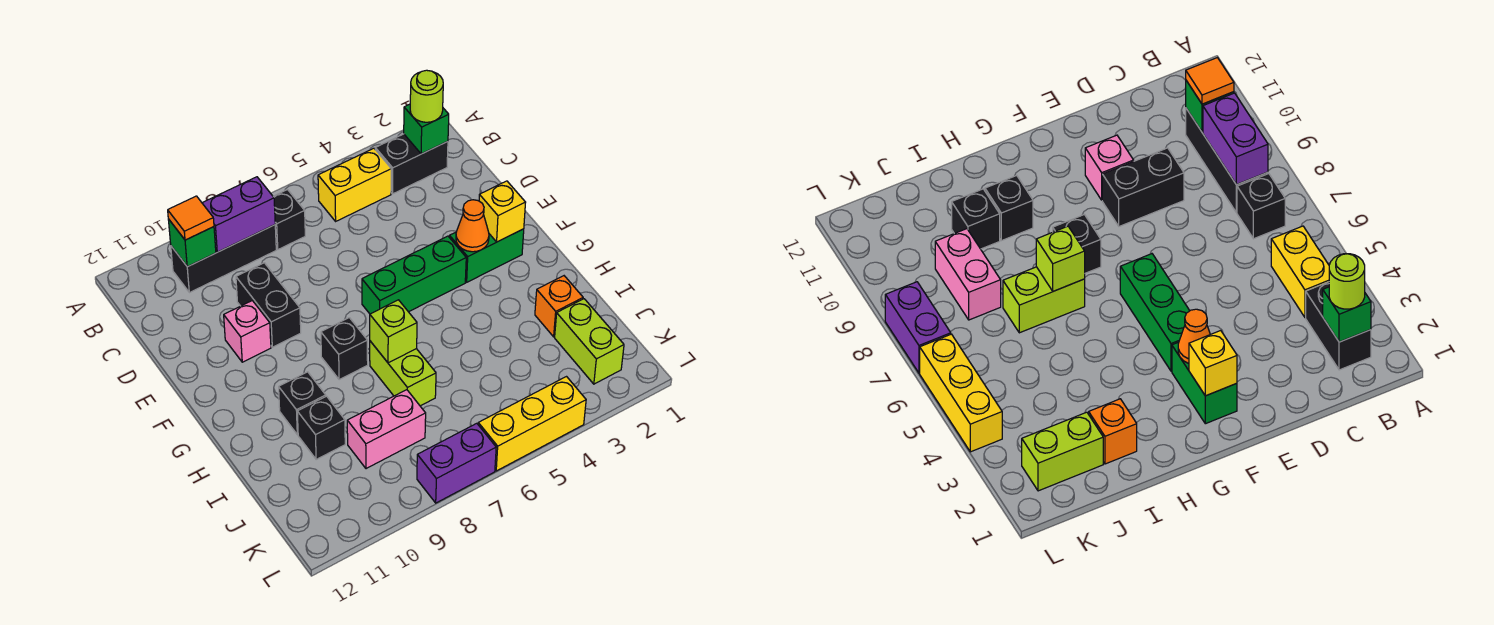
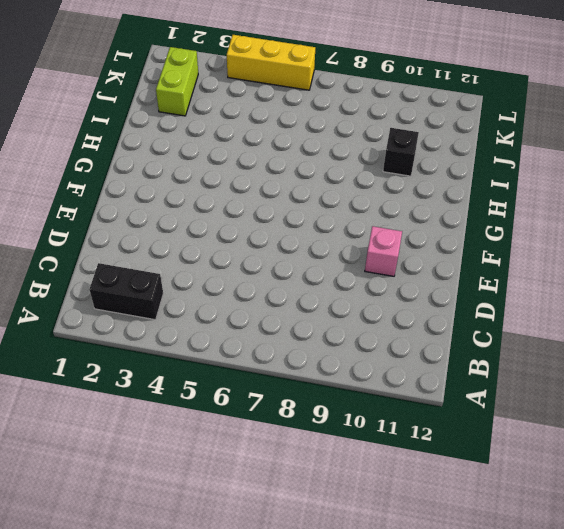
none -> yellow 1x2 brick [318,148,391,221]
none -> black 1x1 brick [273,190,305,249]
none -> black 1x3 brick [171,225,276,293]

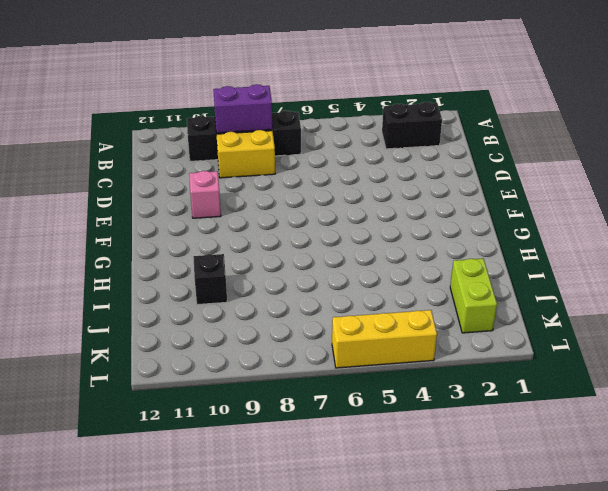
yellow 1x2 brick [216,130,275,178] -> yellow 1x2 brick moved to [318,148,391,221]
none -> black 1x2 brick [236,263,301,347]
none -> green 1x2 brick [449,229,524,282]
none -> green 1x3 brick [362,236,466,314]

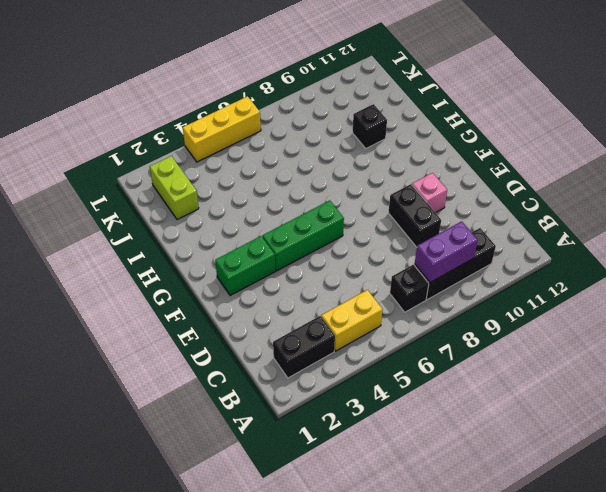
none -> black 1x1 brick [321,318,368,380]
none -> lime 1x2 brick [370,341,436,406]
none -> black 1x1 brick [279,372,326,435]

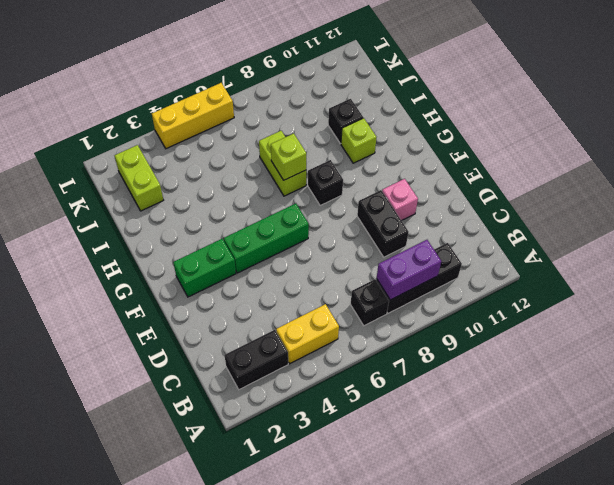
lime 1x1 brick [341,118,377,163] -> black 1x1 brick [279,372,326,435]
none -> orange 1x1 brick [535,276,583,337]
none -> pink 1x2 brick [347,390,426,469]
none -> purple 1x2 brick [417,423,496,503]

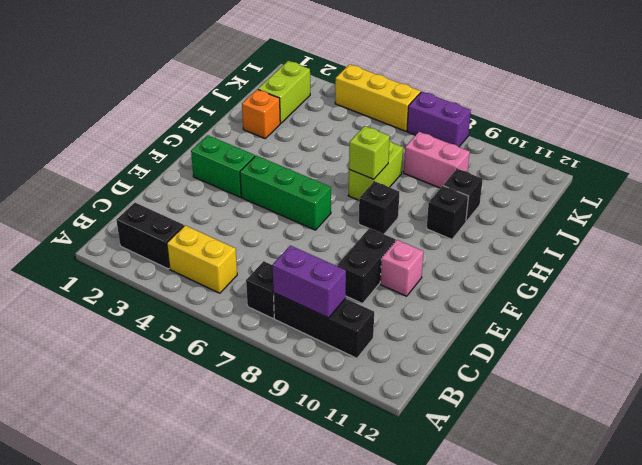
none -> green 1x1 brick [404,104,449,154]
none -> green 1x1 brick [168,219,216,267]
none -> yellow 1x1 brick [479,181,526,242]

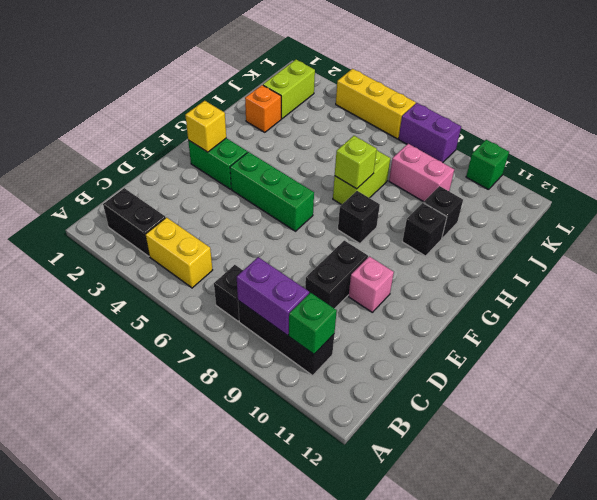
green 1x1 brick [466,140,509,190] -> green 1x1 brick moved to [404,104,449,154]
none -> orange 1x1 cone [456,200,489,252]
none -> lime 1x1 round brick [410,70,443,122]
none -> orange 1x1 tile [168,196,214,240]

